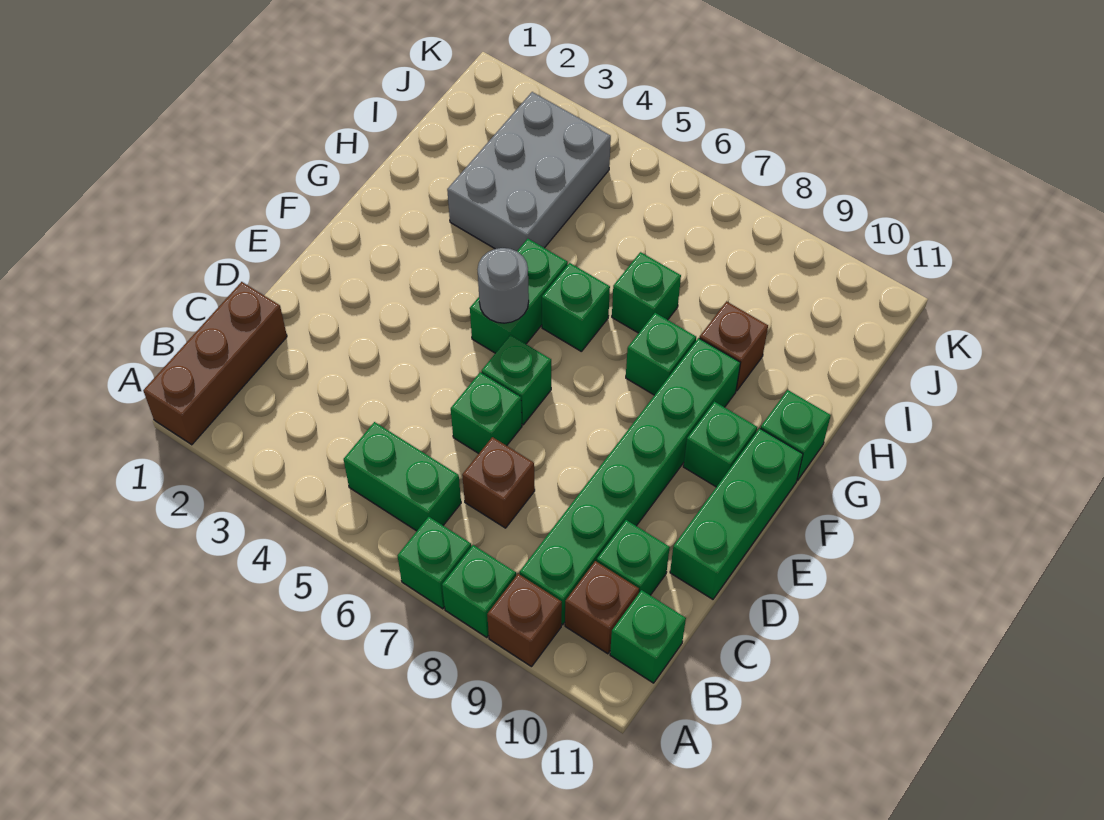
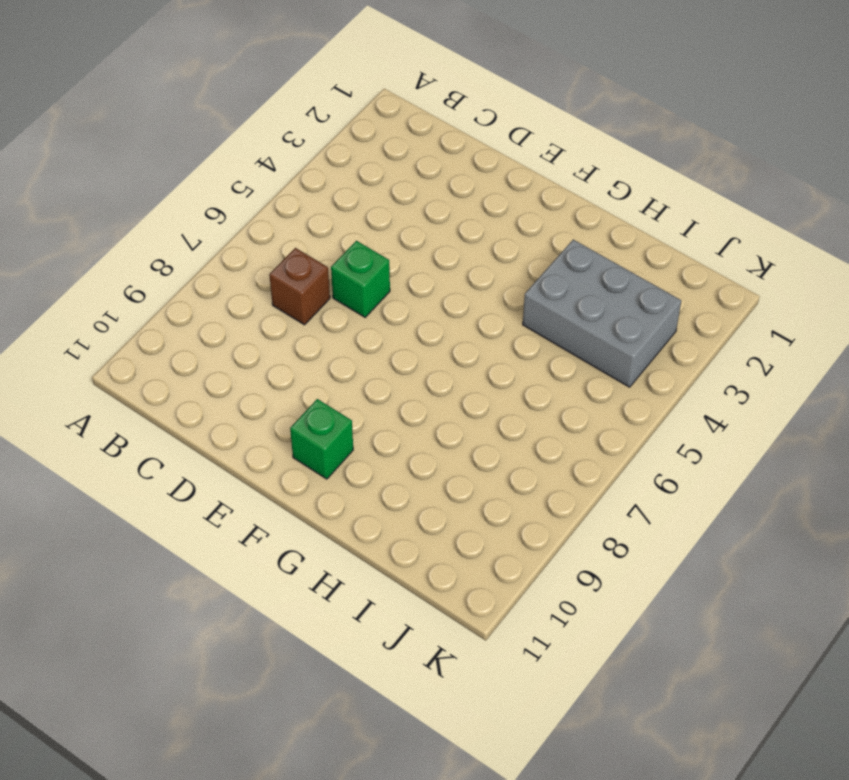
none -> brown 1x3 brick [143,282,287,445]
none -> green 1x1 brick [398,517,471,609]
none -> green 1x1 brick [442,545,516,637]

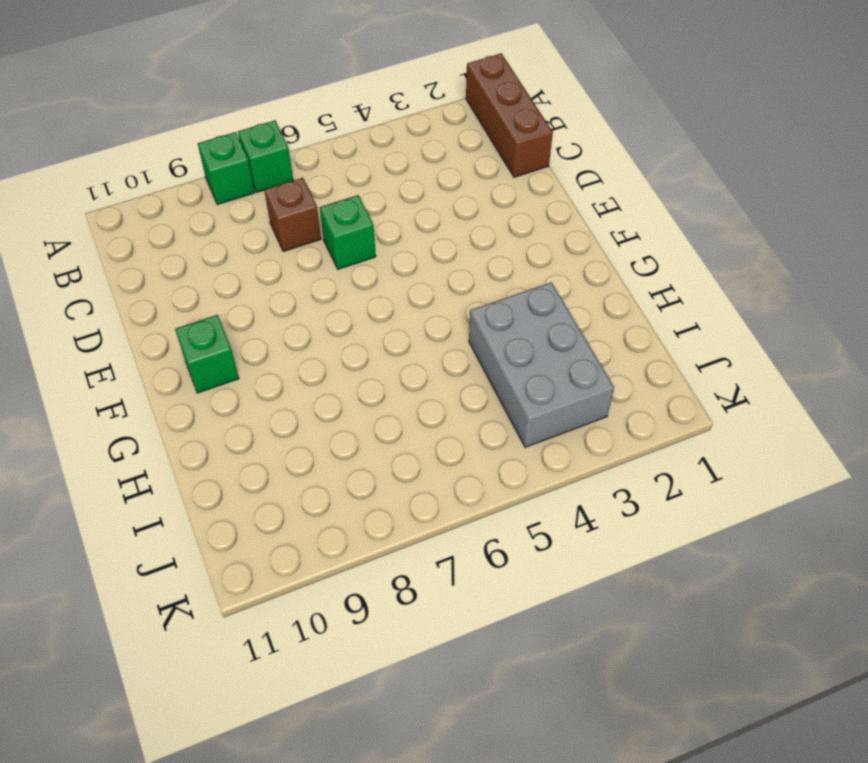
none -> brown 1x1 brick [487,574,562,667]
none -> green 1x2 brick [344,422,461,531]
none -> green 1x6 brick [520,338,741,625]

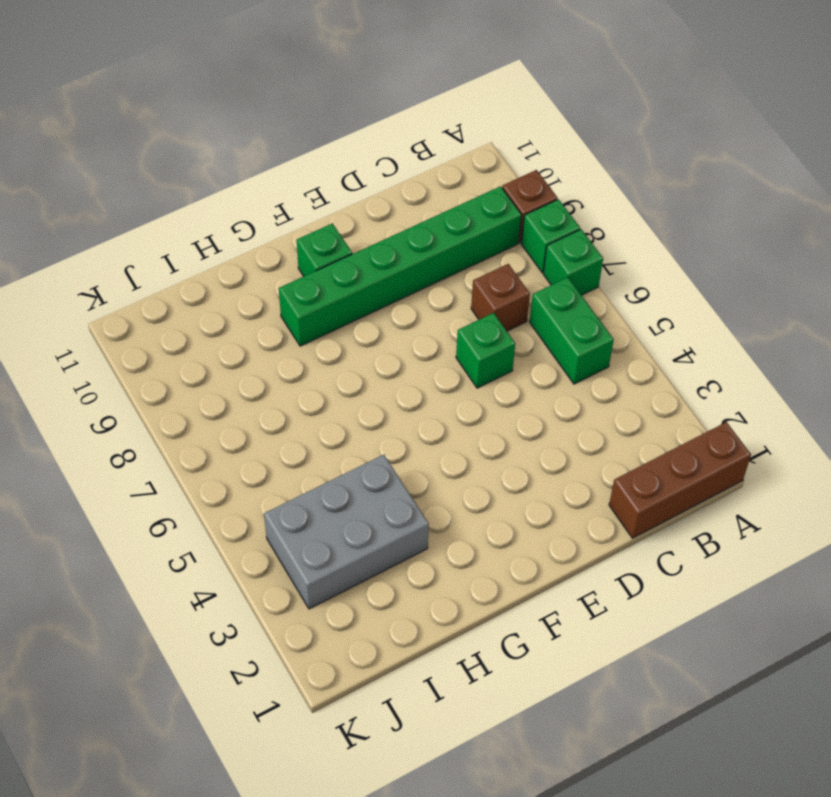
none -> brown 1x1 brick [565,561,639,654]
none -> green 1x1 brick [610,590,686,683]
none -> green 1x1 brick [597,520,670,595]

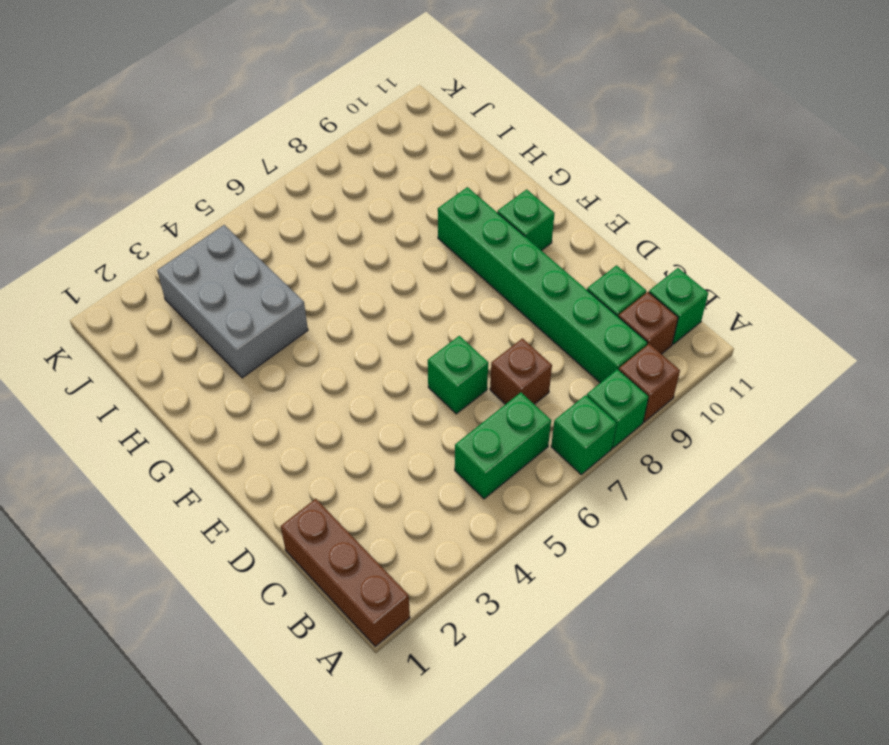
none -> green 1x3 brick [670,428,803,599]
none -> green 1x1 brick [482,335,551,425]
none -> green 1x2 brick [470,239,568,353]

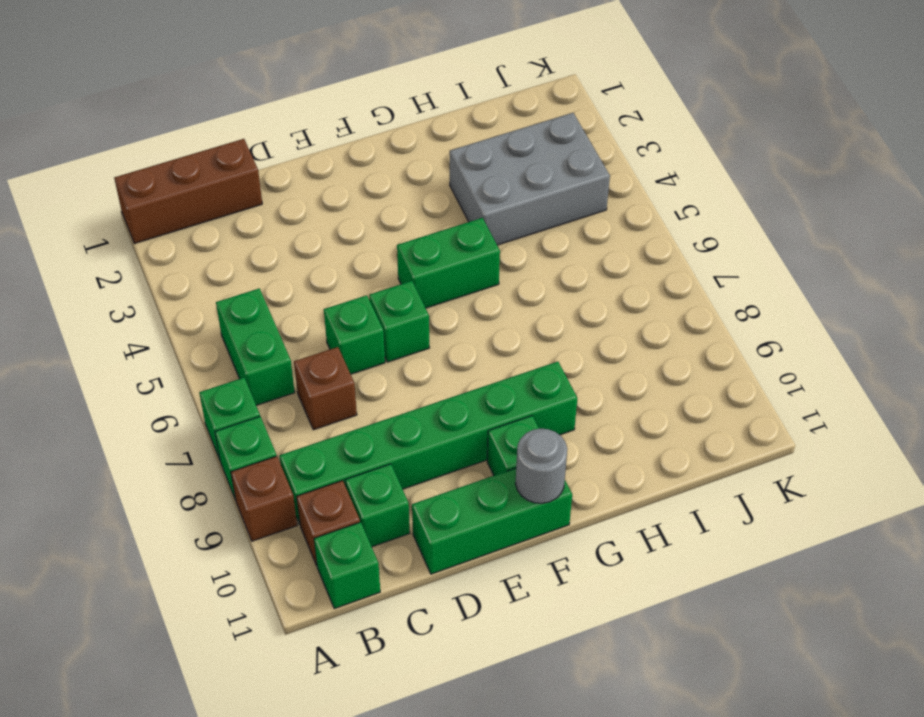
grey 1x1 round brick [516,429,567,503] -> grey 1x1 round brick moved to [478,248,529,323]
none -> green 1x1 brick [542,263,610,352]
none -> green 1x1 brick [626,313,696,395]
none -> green 1x1 brick [760,390,831,480]

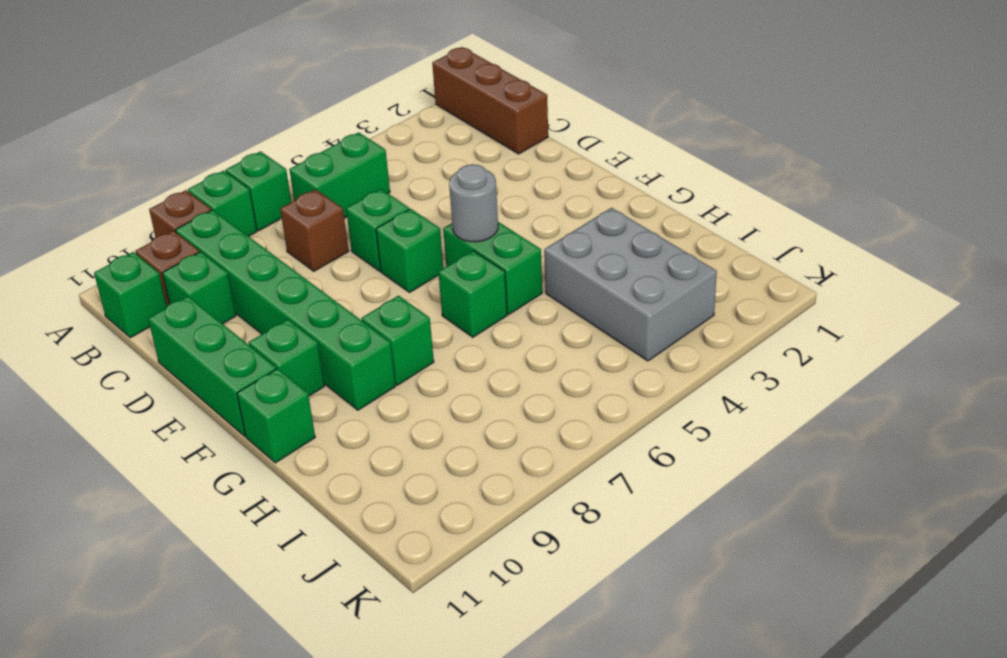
none -> green 1x1 brick [612,252,681,333]
none -> brown 1x1 brick [700,302,768,391]

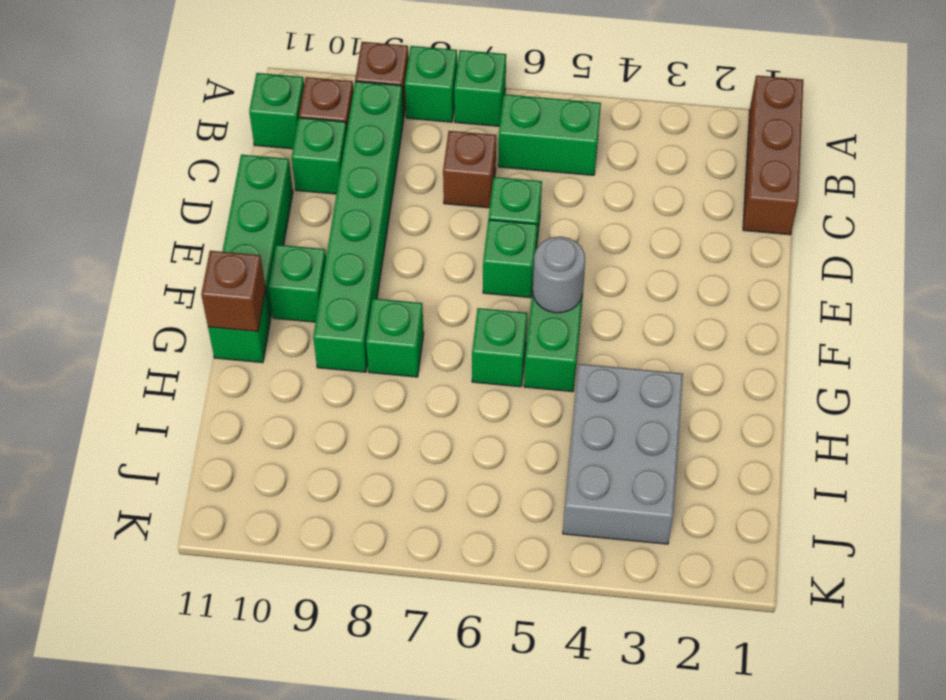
brown 1x1 brick [201,251,266,331] -> brown 1x1 brick moved to [700,302,768,391]
none -> green 1x1 brick [612,252,681,333]

